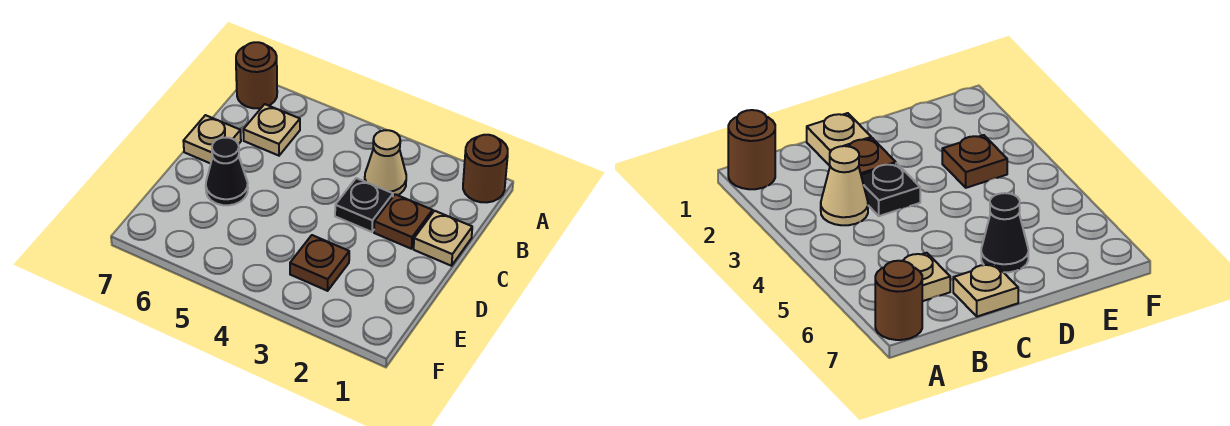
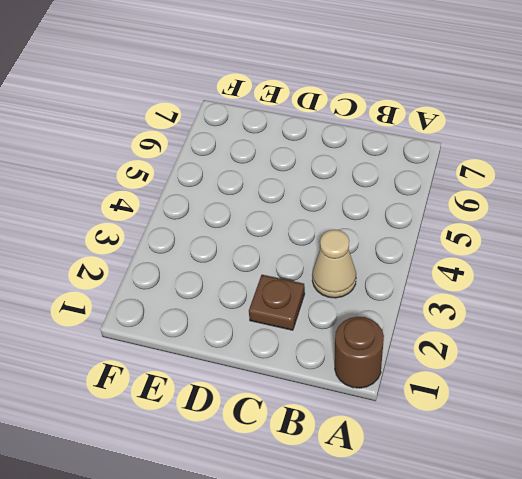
none -> brown 1x1 round brick [236,42,277,108]
none -> tan 1x1 plate [243,104,300,156]

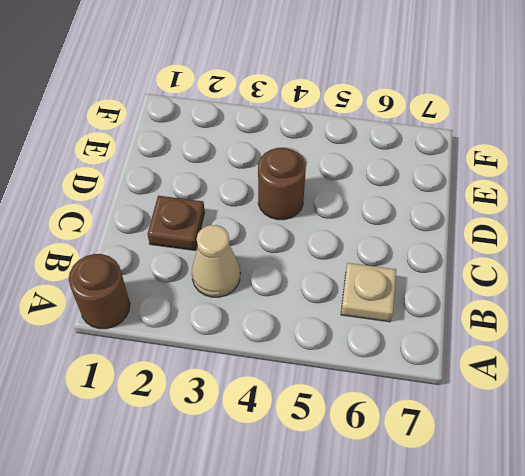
brown 1x1 round brick [258,148,306,220] -> brown 1x1 round brick moved to [236,42,277,108]
none -> tan 1x1 plate [414,211,472,266]
none -> black 1x1 plate [335,178,393,232]

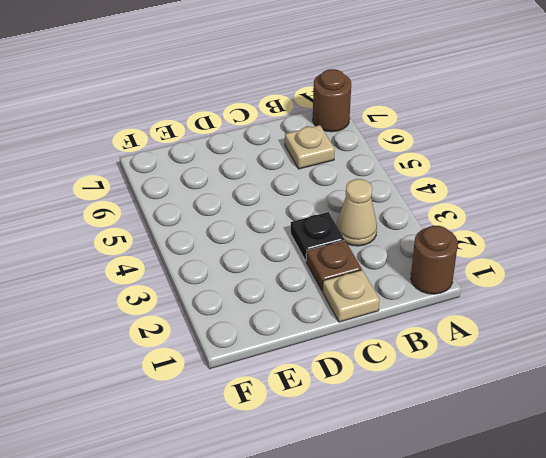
none -> tan 1x1 plate [183,115,241,164]
none -> black 1x1 cone [206,138,248,205]

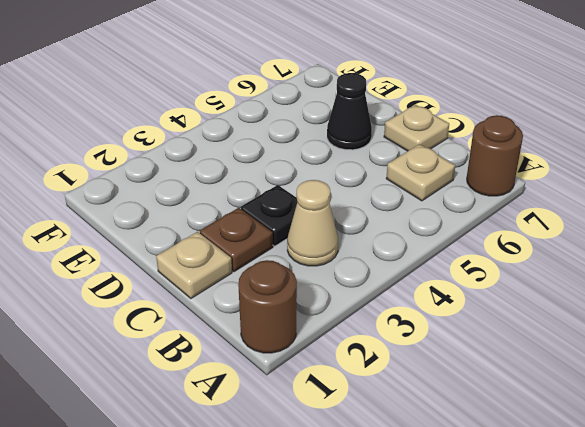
none -> brown 1x1 plate [290,235,349,291]

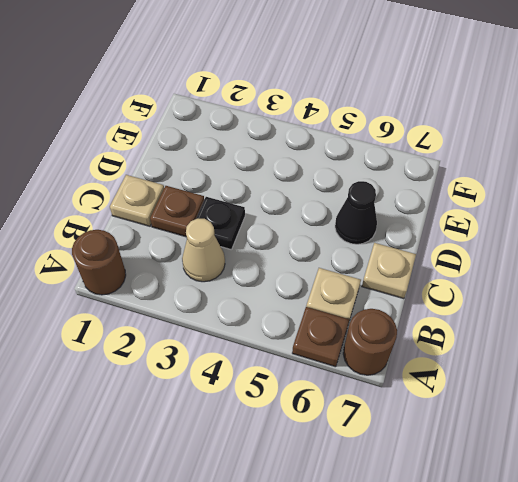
brown 1x1 plate [292,307,349,367] -> brown 1x1 plate moved to [290,235,349,291]

